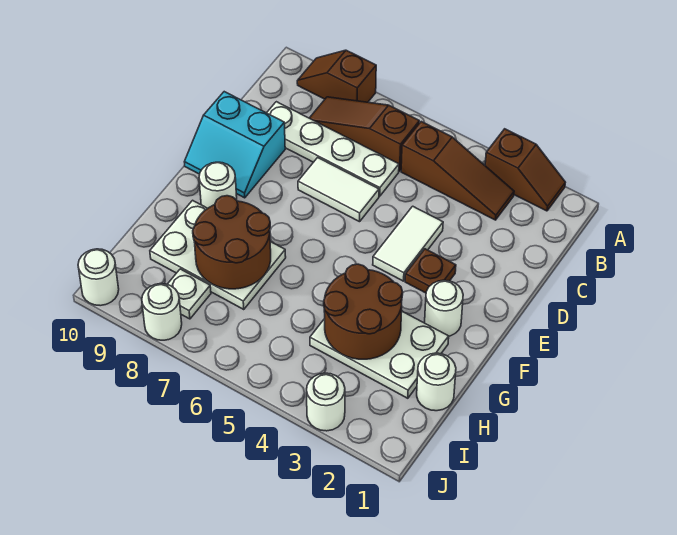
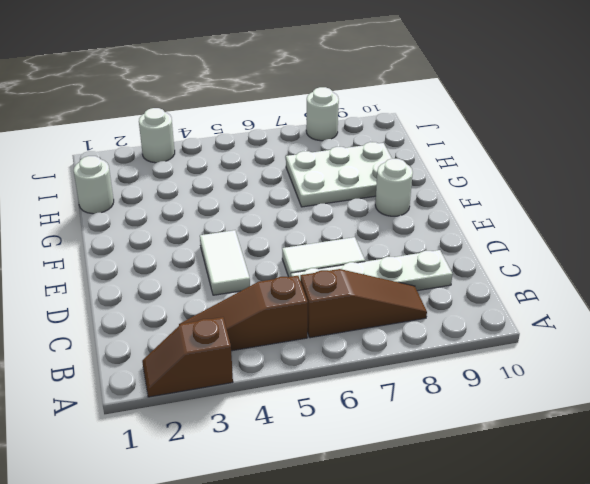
none -> brown 1x2 slope [297,50,376,102]
none -> cyan 2x2 slope [185,92,285,198]
none -> brown 1x1 plate [405,249,456,293]

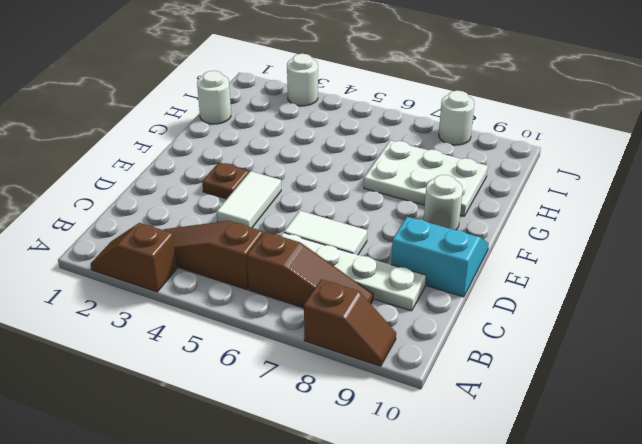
none -> white 1x1 round brick [425,280,463,336]
none -> white 2x3 plate [310,312,449,398]
none -> white 1x1 plate [167,269,211,319]

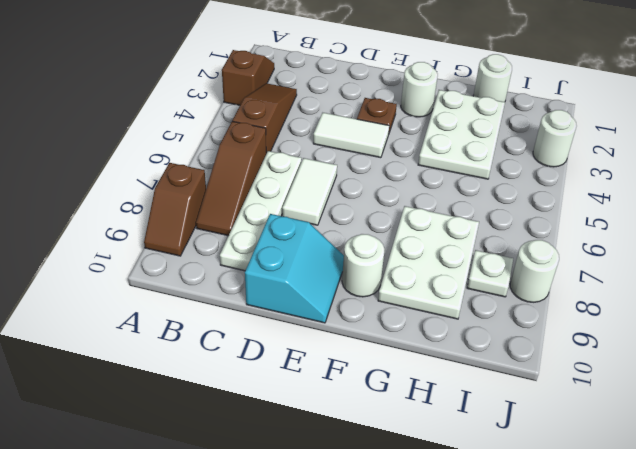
none -> white 1x1 round brick [78,249,119,306]
none -> brown 2x2 round brick [324,264,403,359]
none -> brown 2x2 round brick [193,196,271,289]

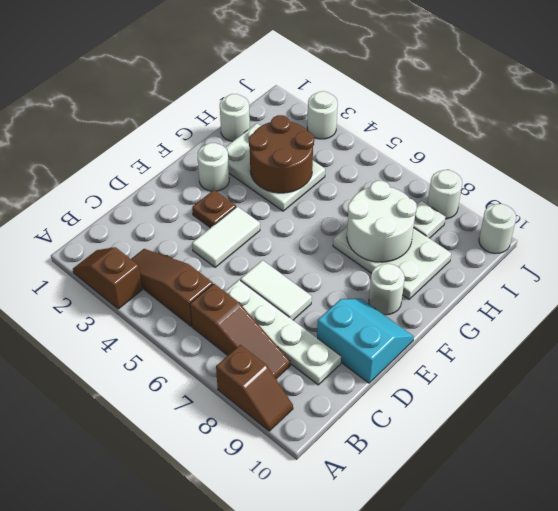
white 2x2 round brick [347,181,417,262] -> brown 2x2 round brick [193,196,271,289]

